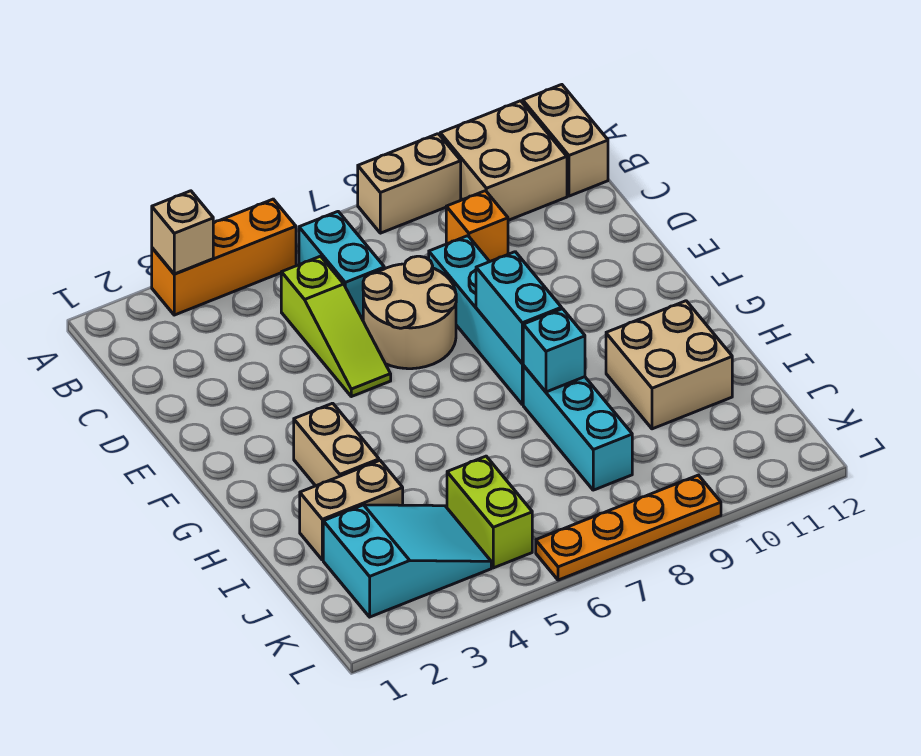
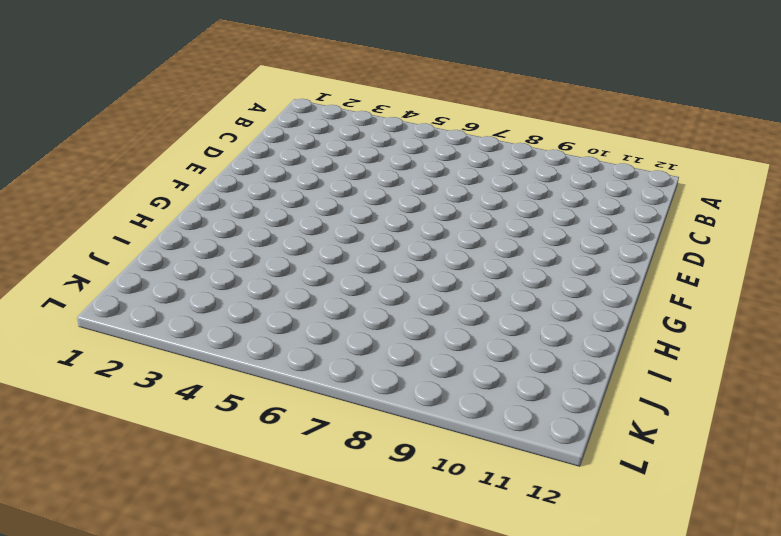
none -> orange 1x3 brick [152,199,296,315]
none -> tan 1x2 brick [358,134,461,233]
none -> tan 2x2 brick [440,101,567,220]

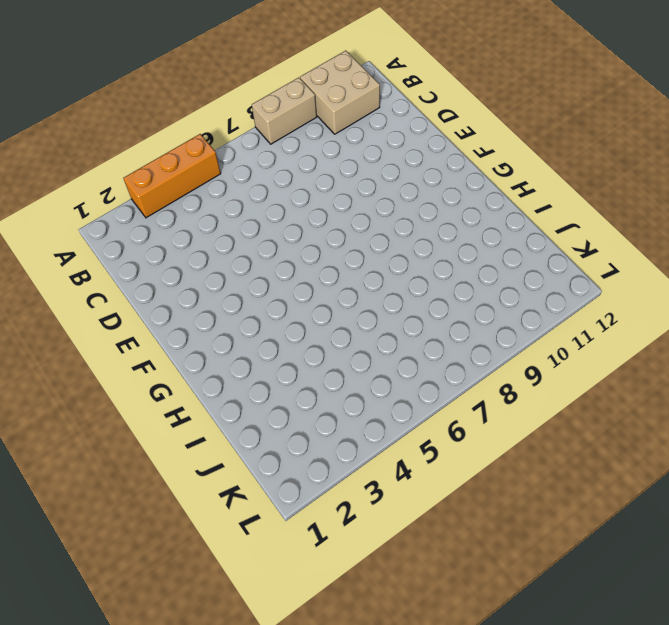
none -> tan 1x2 brick [523,85,608,196]
none -> cyan 1x2 brick [299,212,384,317]
none -> lime 1x3 slope [281,256,391,397]

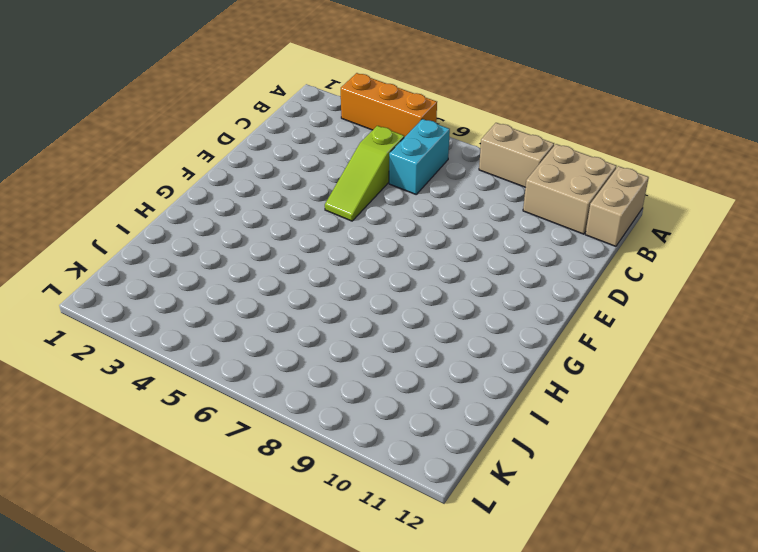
none -> orange 1x1 brick [446,191,508,261]
none -> tan 2x2 round brick [363,256,456,369]
none -> cyan 1x4 brick [429,236,524,405]

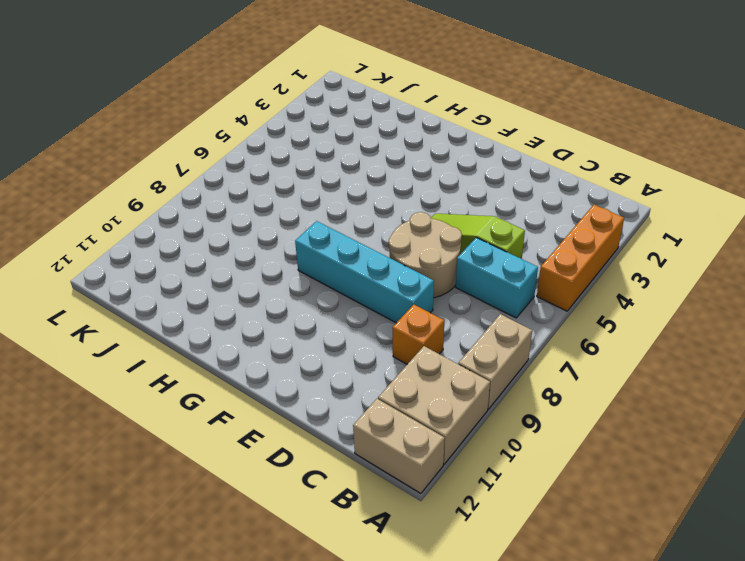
none -> tan 1x2 brick [294,403,379,486]
none -> cyan 1x3 brick [523,366,632,490]
none -> tan 2x2 brick [606,301,732,429]

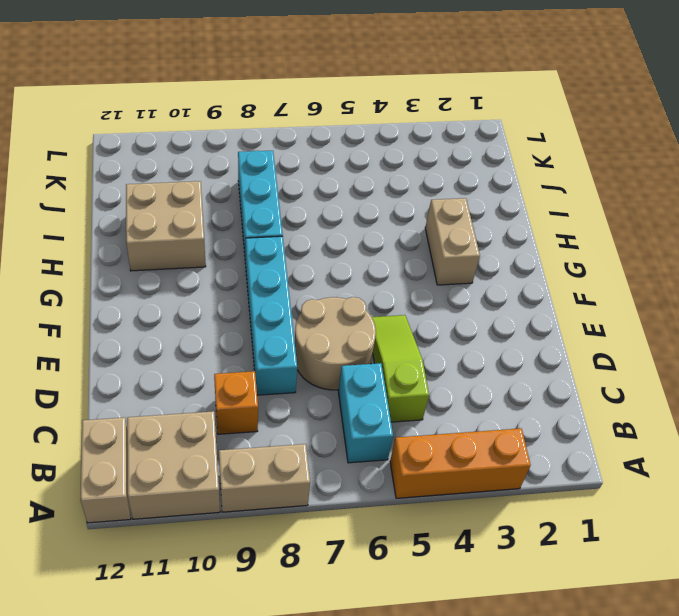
none -> tan 1x2 brick [300,461,403,560]
none -> cyan 2x3 slope [323,505,491,617]
none -> lime 1x2 brick [447,456,532,568]

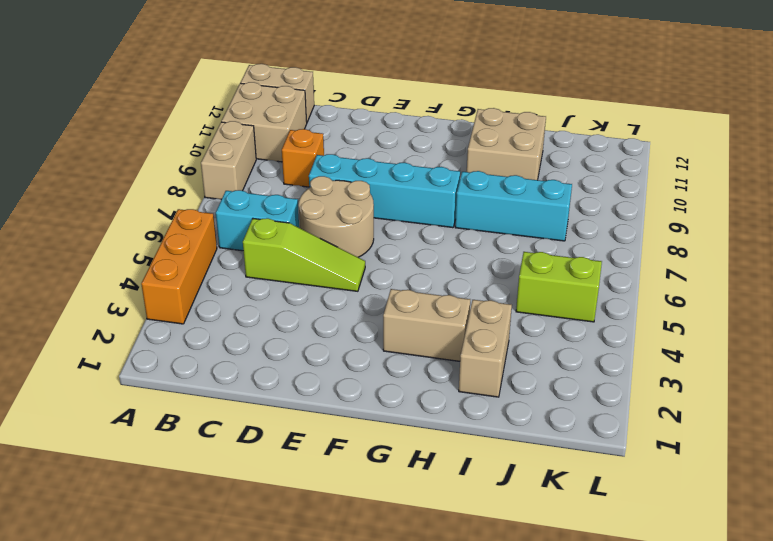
none -> cyan 2x3 slope [323,505,491,617]
none -> orange 1x4 plate [536,475,721,580]
none -> tan 1x1 brick [152,191,213,274]

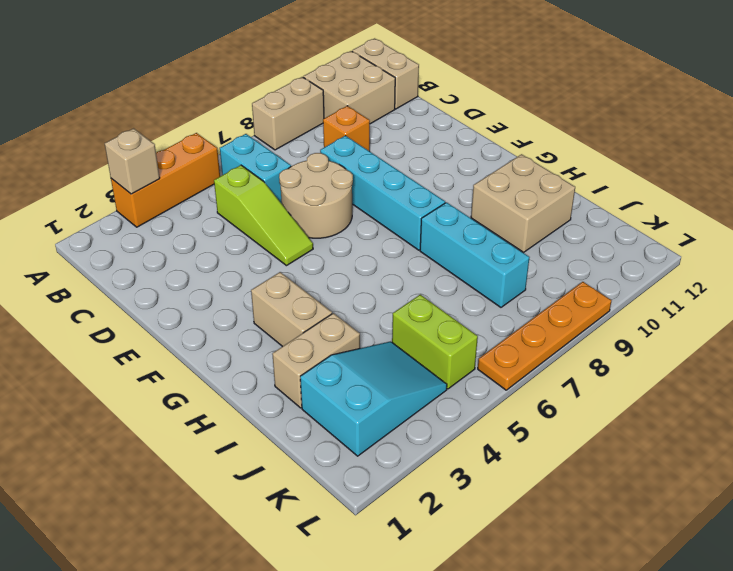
none -> cyan 1x2 brick [476,252,562,363]
none -> cyan 1x1 brick [523,309,585,392]

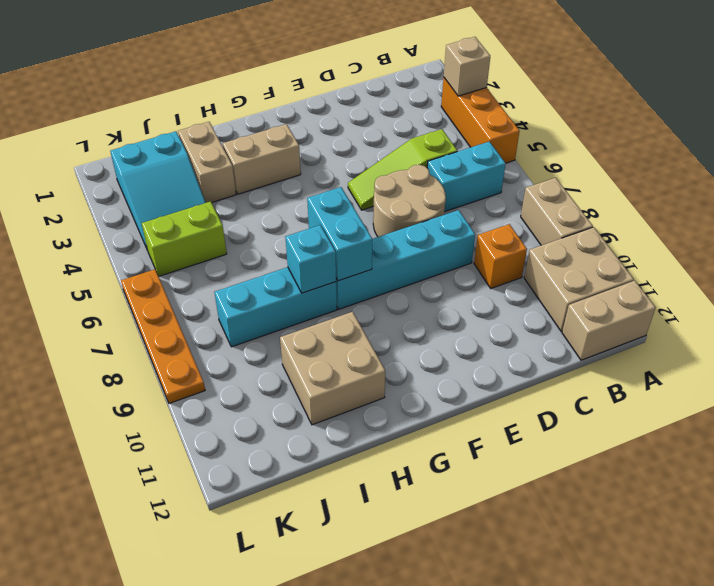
cyan 1x2 brick [307,187,372,281] -> cyan 1x2 brick turned to [476,252,562,363]

